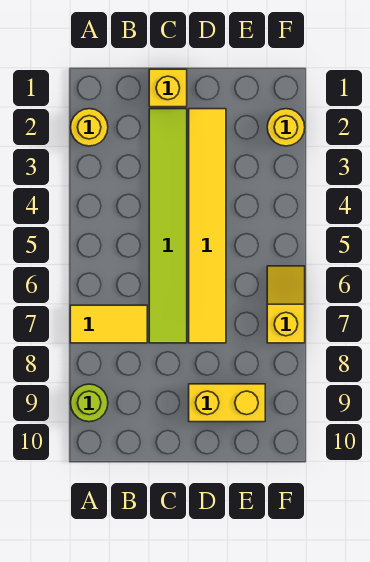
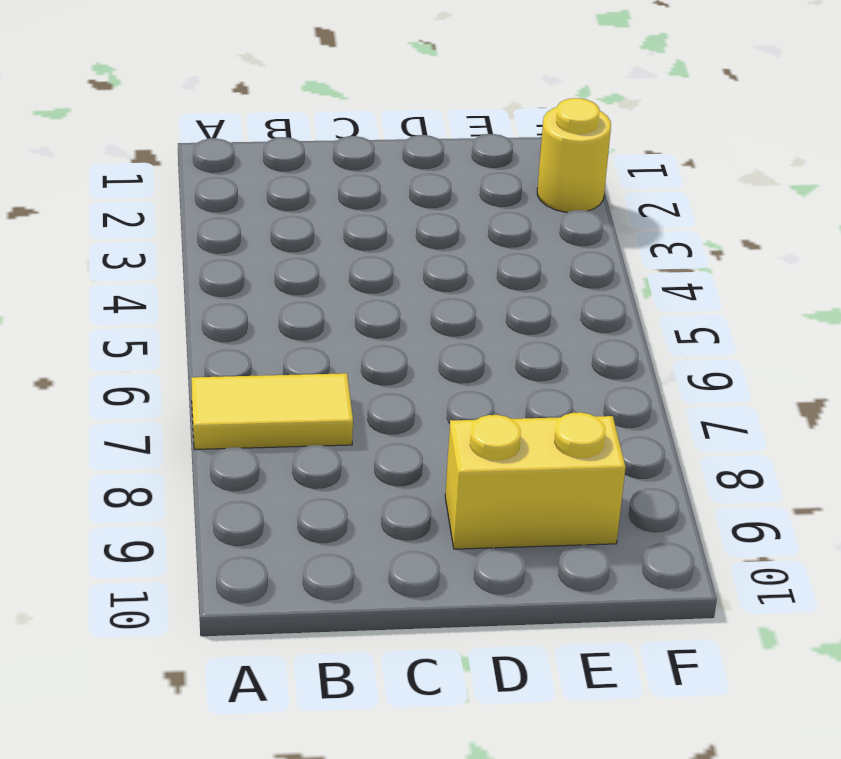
none -> yellow 1x1 round brick [70,109,108,146]
none -> lime 1x1 round brick [71,384,108,422]

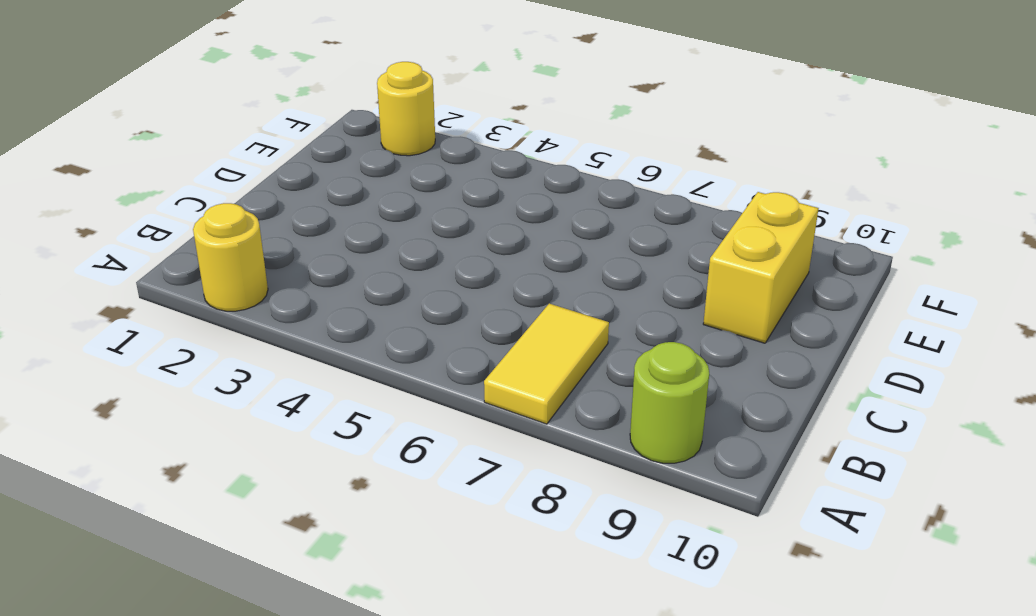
none -> yellow 1x1 brick [149,69,187,107]
none -> lime 1x6 tile [149,109,187,343]

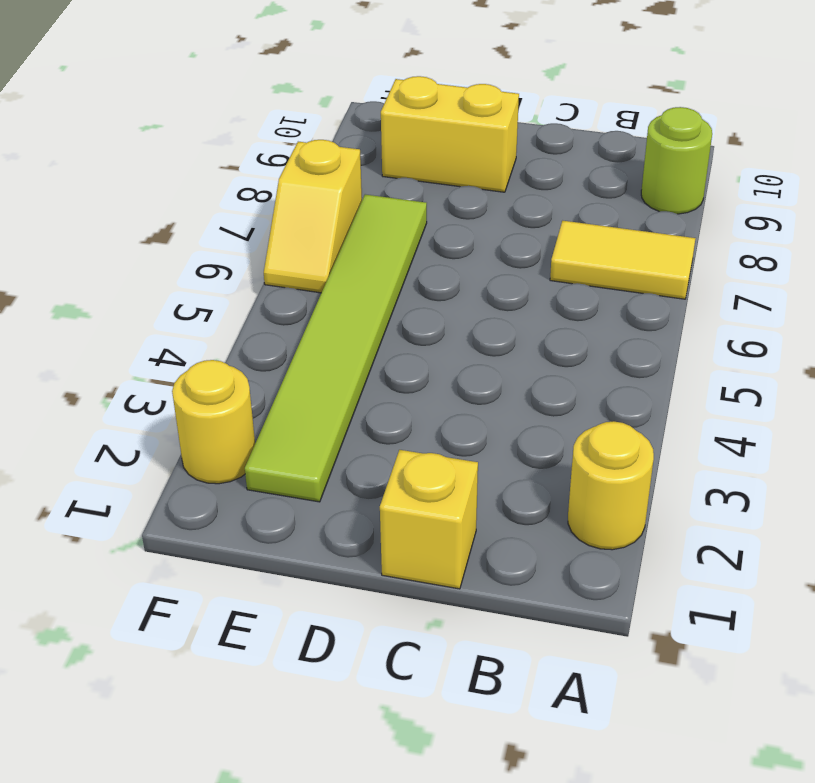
lime 1x6 tile [245,194,427,502] -> lime 1x6 tile moved to [149,109,187,343]
none -> yellow 1x6 tile [189,109,226,343]

